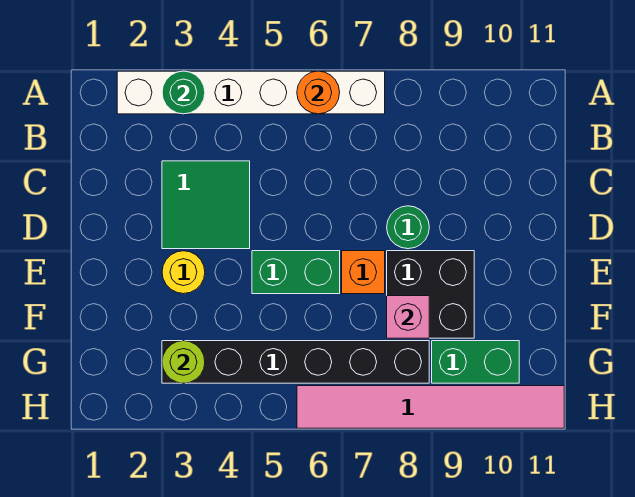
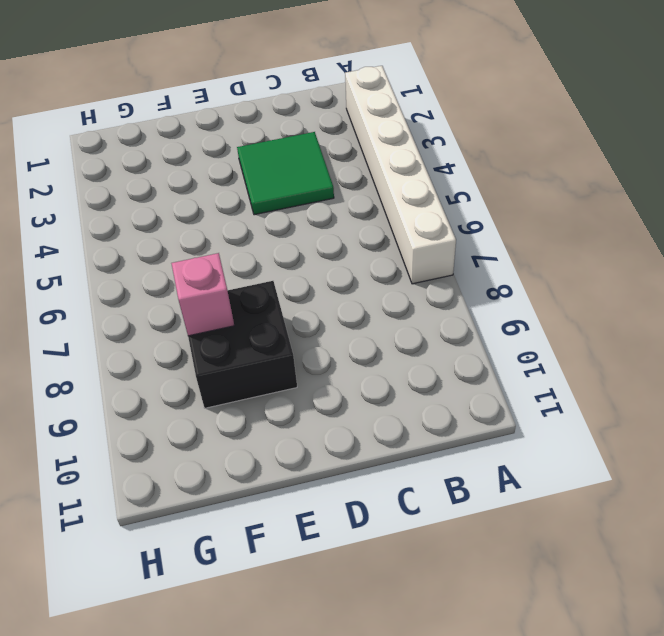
none -> green 1x1 round brick [387,206,429,249]
none -> yellow 1x1 round brick [162,251,205,294]
none -> green 1x2 brick [252,251,340,294]

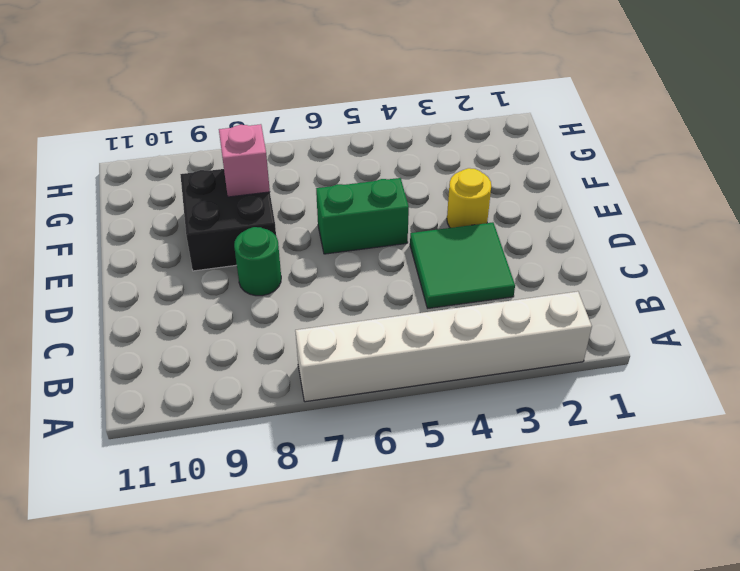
none -> orange 1x1 brick [342,251,385,294]
none -> black 1x6 brick [162,341,429,383]
none -> green 1x2 brick [432,341,519,383]

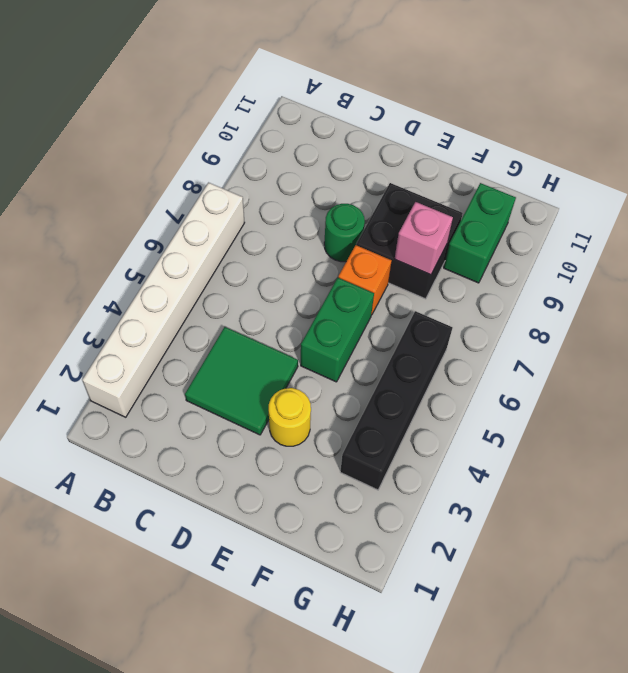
black 1x4 brick [340,311,453,490] -> black 1x6 brick [162,341,429,383]
none -> pink 1x6 tile [297,386,564,428]
none -> green 1x1 round brick [162,71,205,114]
none -> orange 1x1 round brick [297,71,340,114]

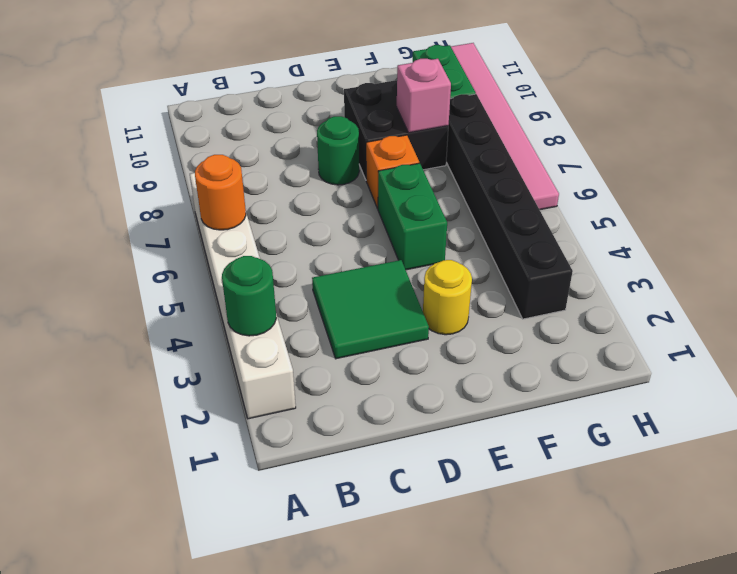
none -> lime 1x1 round brick [162,341,205,383]

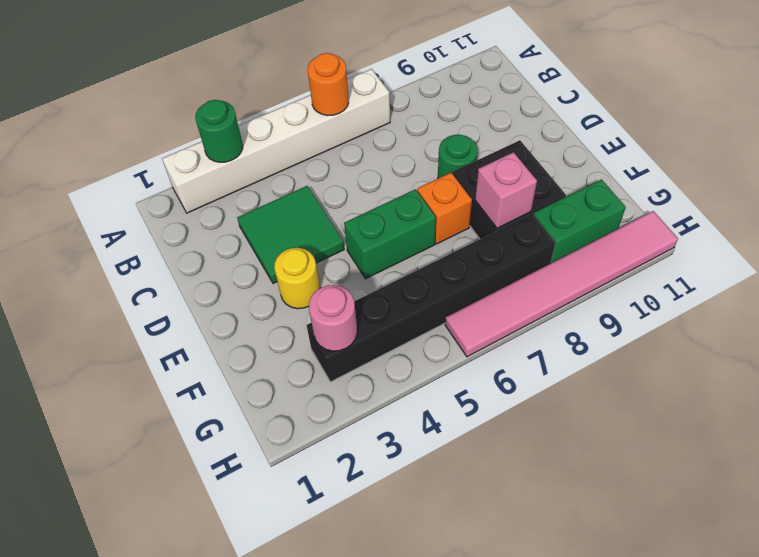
pink 1x1 round brick [309,285,357,351] -> lime 1x1 round brick [162,341,205,383]

